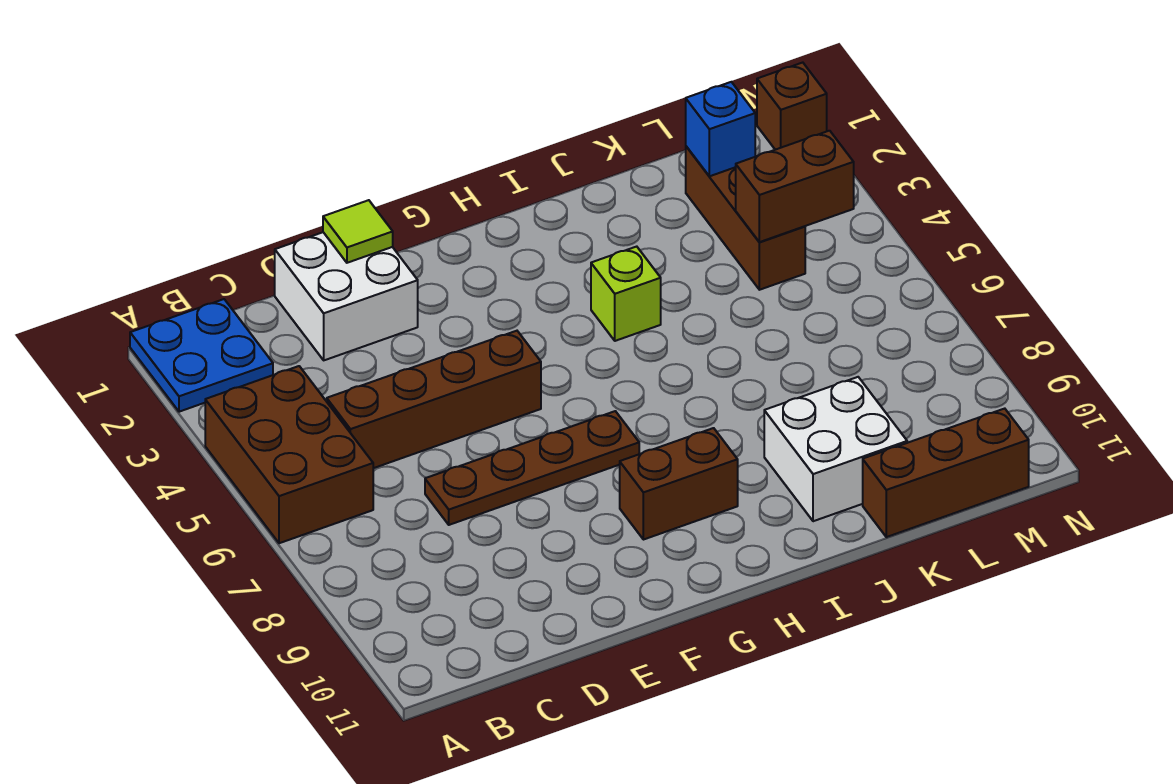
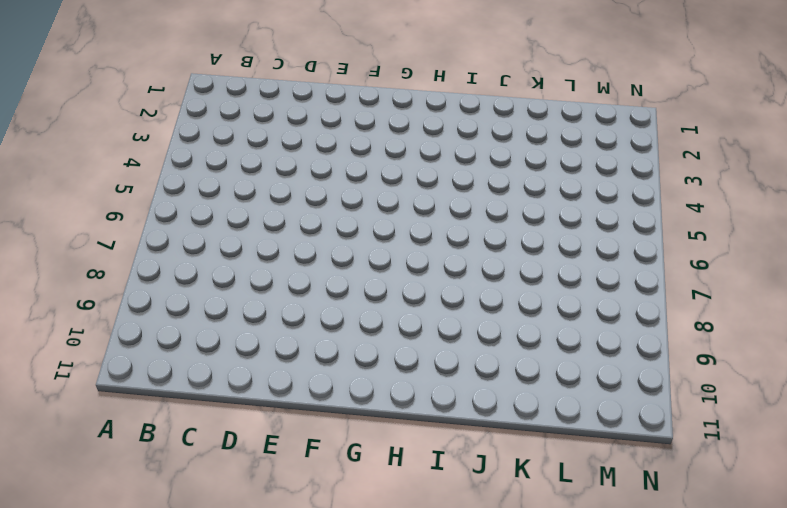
none -> blue 2x2 plate [130,299,273,412]
none -> brown 2x3 brick [205,366,373,543]
none -> brown 1x4 brick [327,331,541,468]

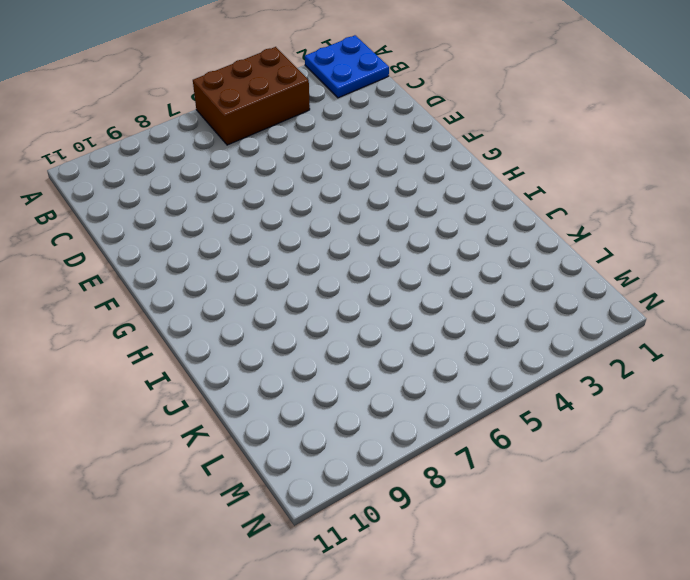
none -> brown 1x4 brick [327,331,541,468]
none -> white 2x2 brick [275,232,418,360]
none -> brown 1x4 plate [425,411,639,525]

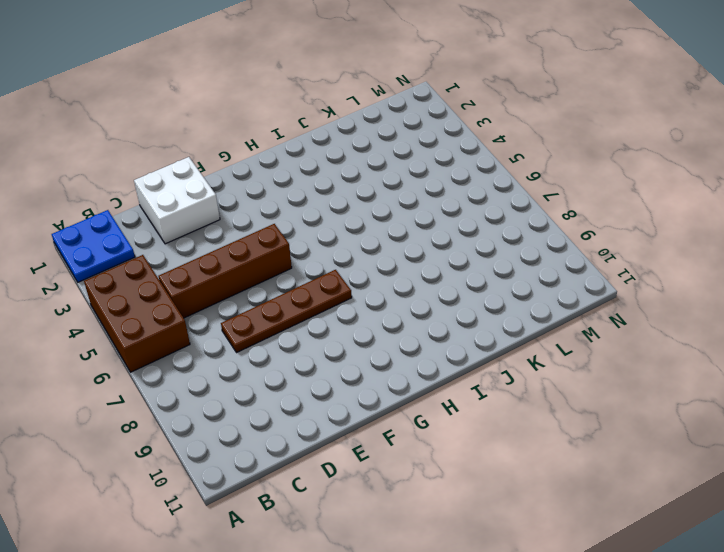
none -> brown 1x2 brick [620,428,738,540]
none -> lime 1x1 brick [591,247,661,341]
none -> white 2x2 brick [764,377,907,521]

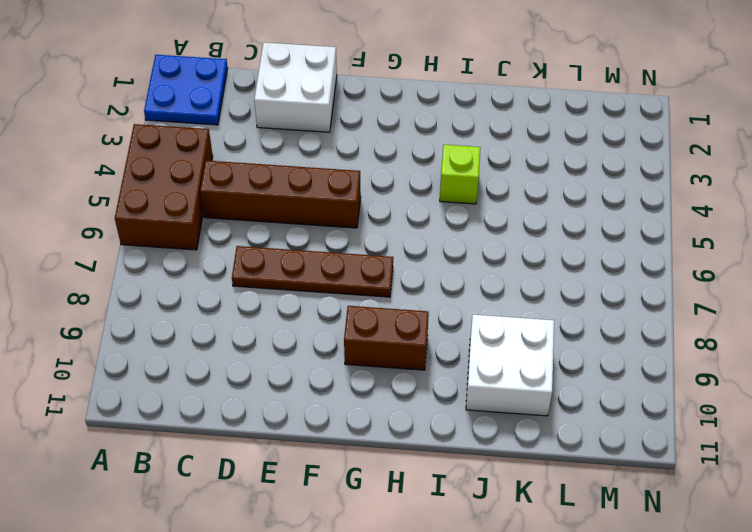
none -> brown 1x3 brick [863,409,1029,537]
none -> brown 1x3 brick [686,146,805,290]
none -> brown 1x1 brick [757,63,827,150]

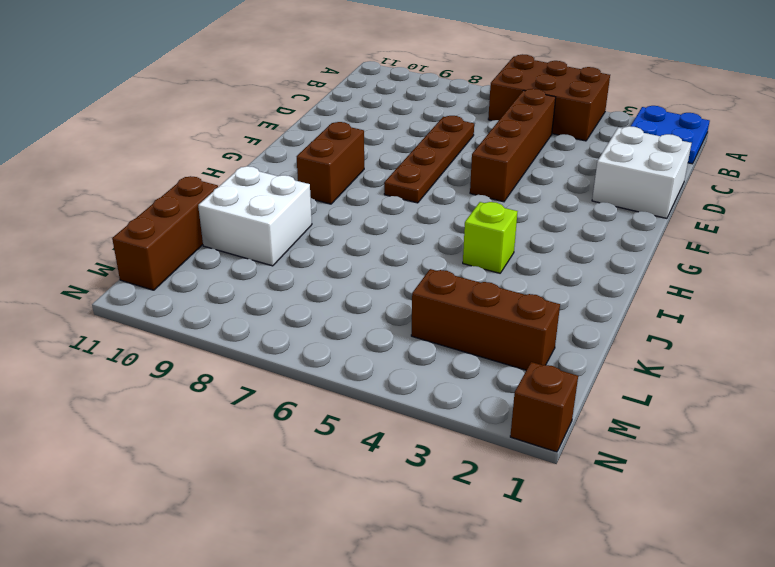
none -> lime 1x1 tile [323,200,393,263]
none -> blue 1x1 brick [686,82,755,176]
none -> brown 1x2 brick [736,131,854,242]

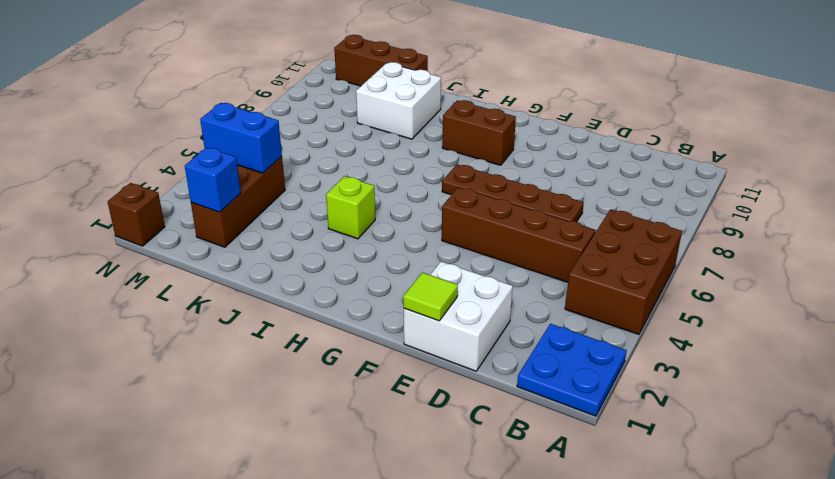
blue 1x2 brick [200,103,282,173] -> brown 1x2 brick [736,131,854,242]

